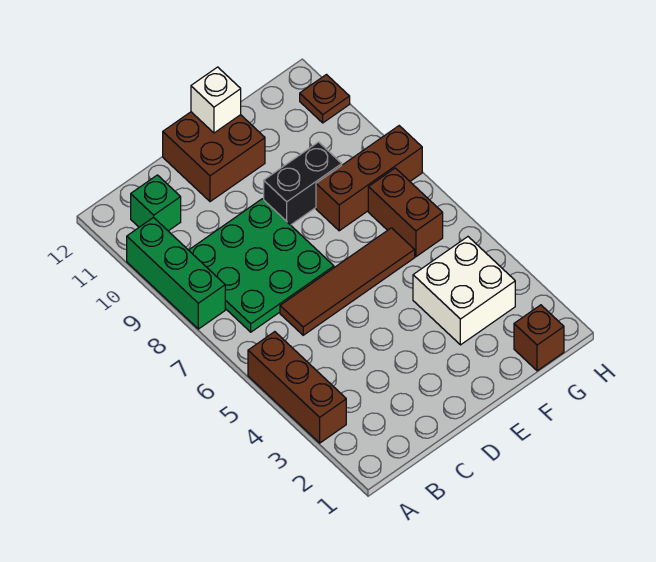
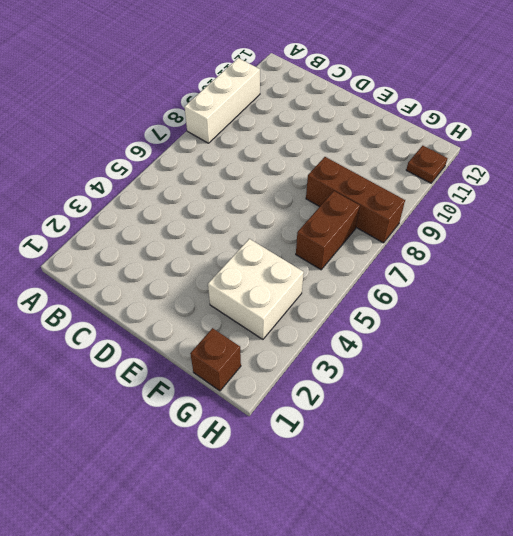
white 1x3 brick [185,58,260,143] -> green 1x3 brick [127,217,225,329]
none -> brown 1x3 brick [248,332,346,443]
none -> green 3x3 plate [189,199,334,332]
none -> green 1x1 brick [131,175,181,231]

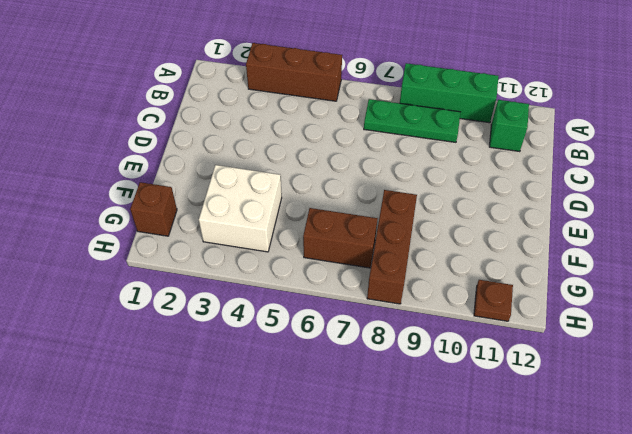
green 1x3 plate [364,99,460,142] -> green 3x3 plate [189,199,334,332]
none -> brown 1x4 tile [280,228,415,335]
none -> brown 2x2 brick [163,112,265,202]
none -> black 1x2 brick [264,142,342,225]

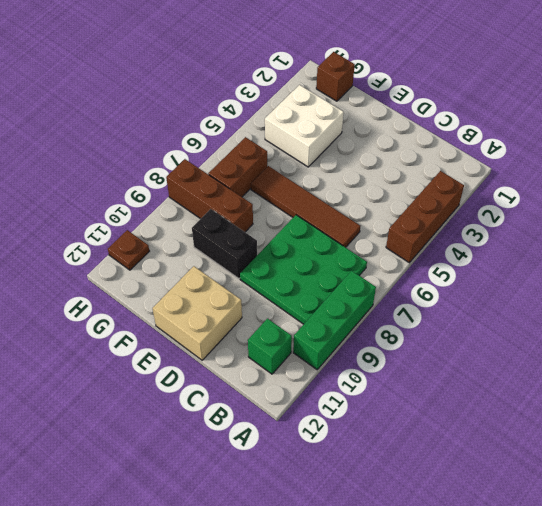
tan 2x2 brick [153,266,242,360] -> brown 2x2 brick [163,112,265,202]
none -> white 1x1 brick [191,67,241,133]

